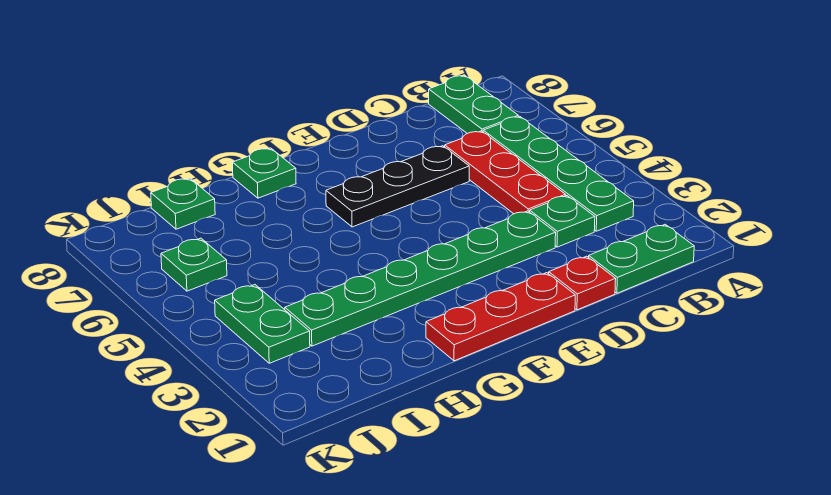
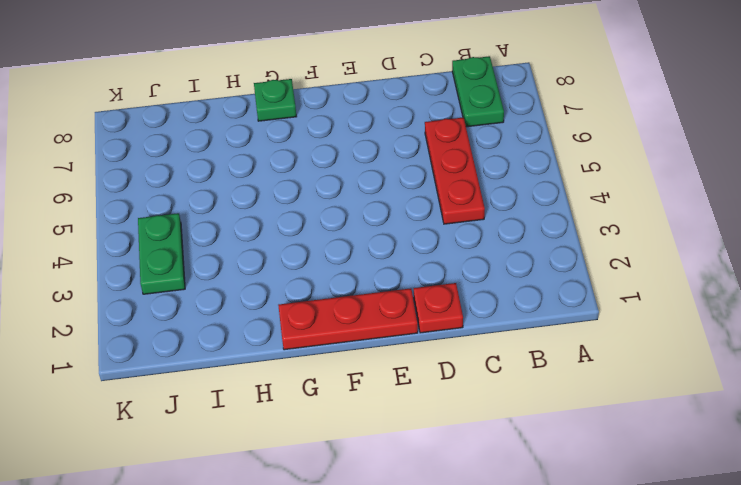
none -> green 1x2 plate [589,224,694,293]
none -> green 1x4 plate [483,116,634,231]
none -> green 1x1 plate [530,196,595,247]

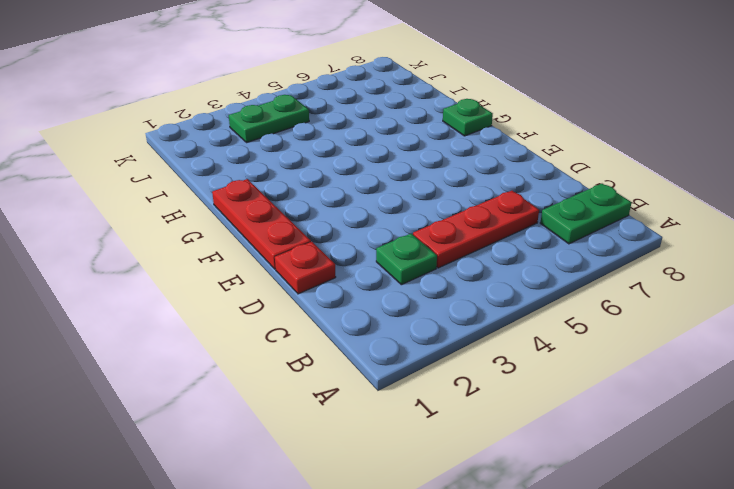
none -> green 1x2 plate [589,224,694,293]
none -> green 1x4 plate [483,116,634,231]
none -> green 1x6 plate [285,211,556,346]

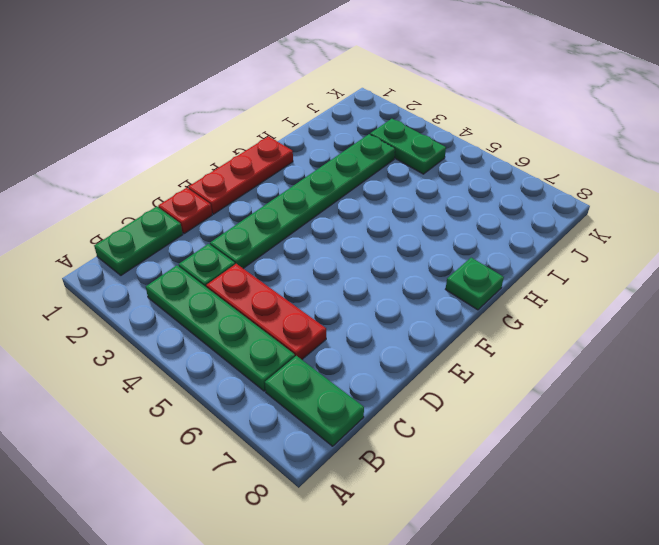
none -> black 1x3 plate [326,146,469,227]
none -> green 1x1 plate [151,178,215,229]
none -> green 1x1 plate [161,238,227,291]

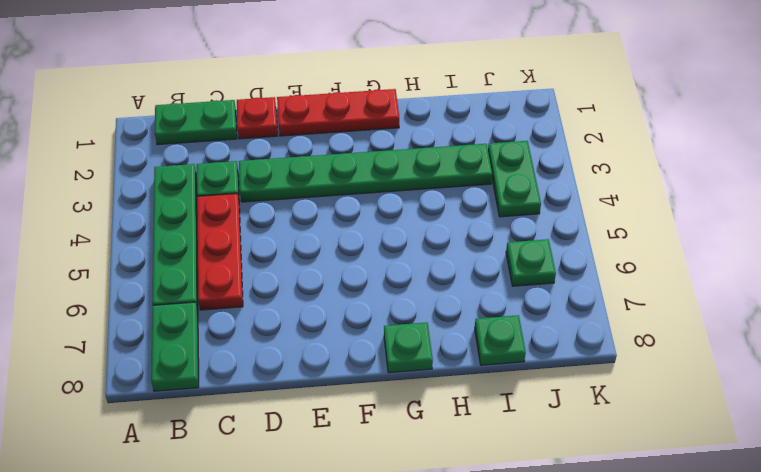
none -> black 1x3 plate [326,146,469,227]

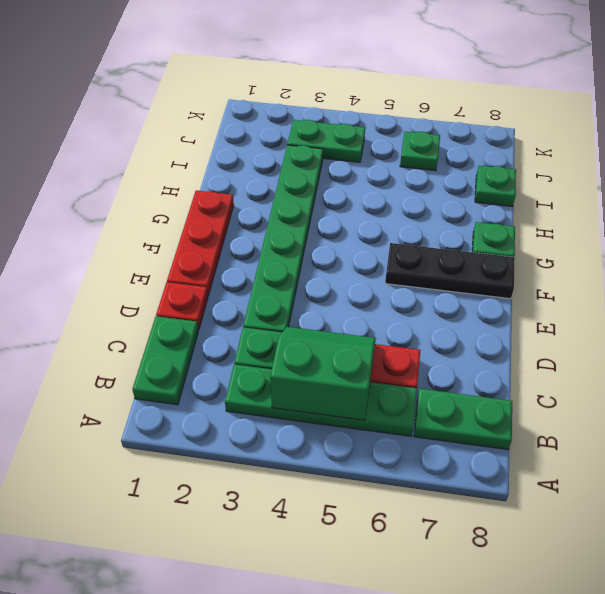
green 2x2 slope [270,327,376,420] -> none
black 1x3 plate [385,243,515,299] -> black 1x3 plate turned to [326,146,469,227]

